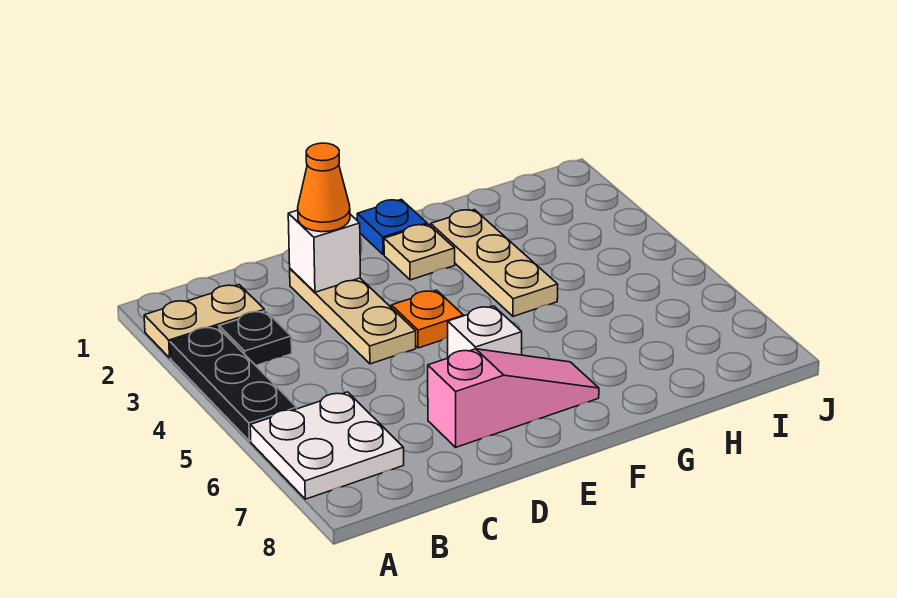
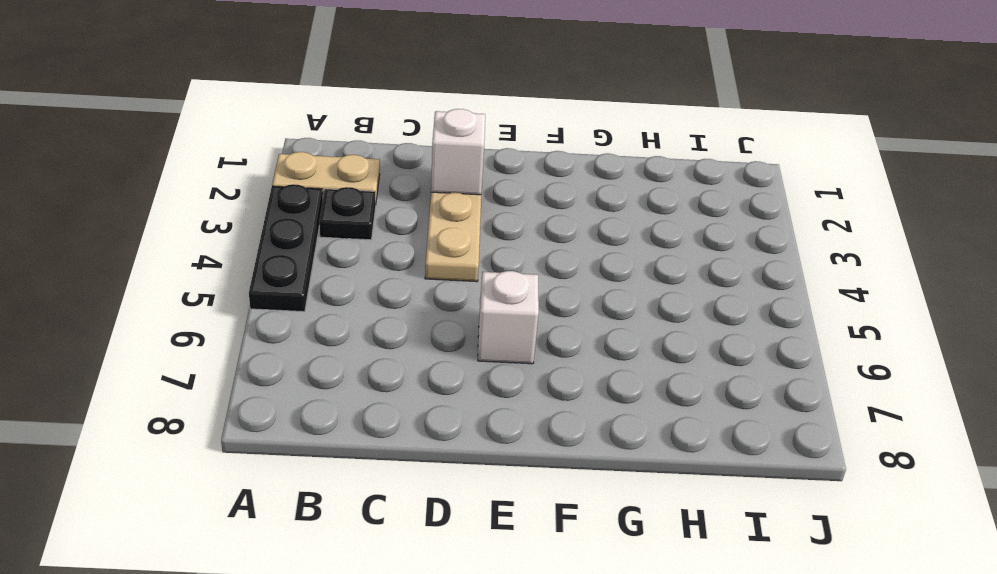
none -> white 2x2 plate [250,392,404,499]
none -> pink 1x3 slope [428,349,599,447]
none -> orange 1x1 plate [391,290,464,348]

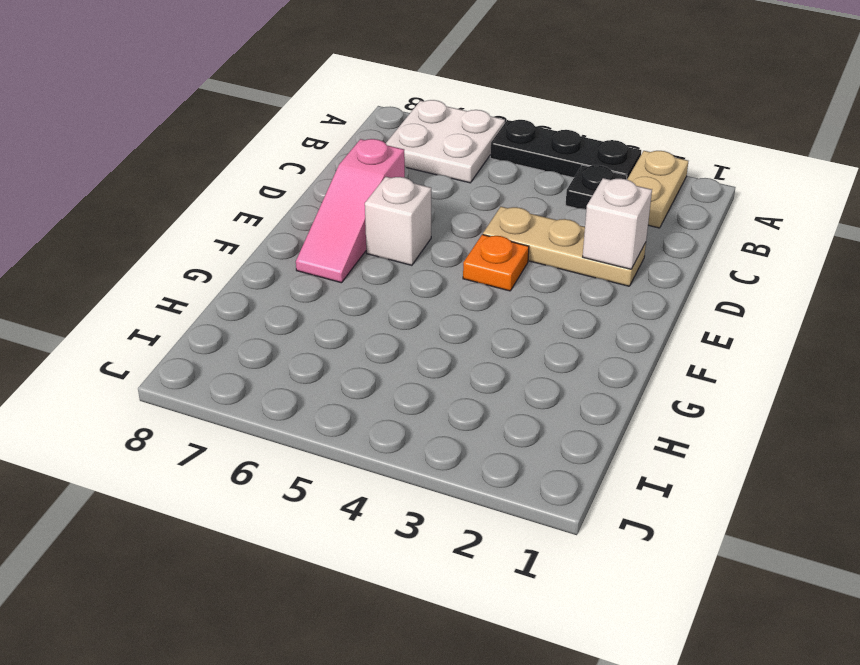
none -> blue 1x1 plate [357,200,427,254]
none -> tan 1x1 plate [384,224,455,280]
none -> tan 1x3 plate [431,210,558,316]

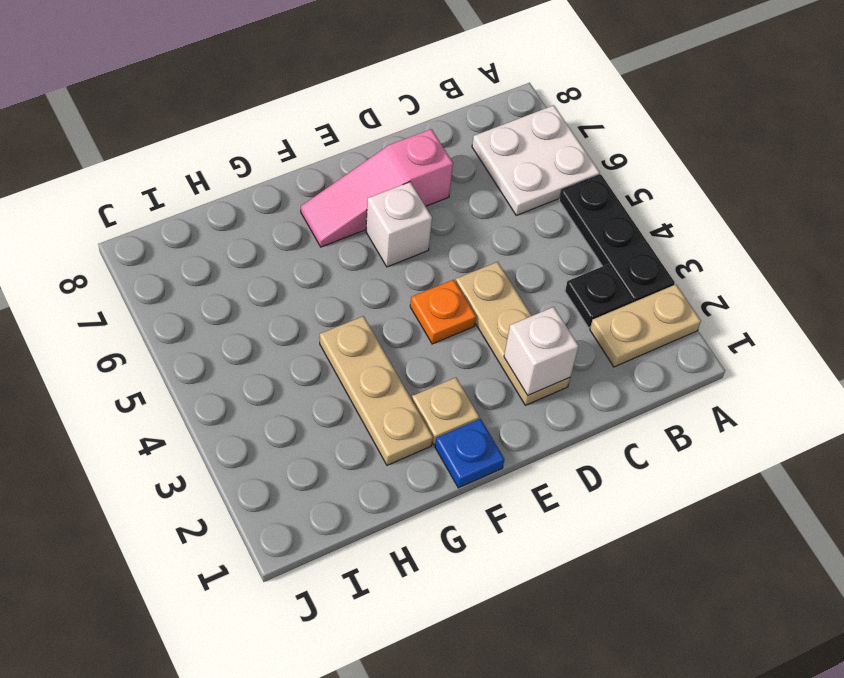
none -> orange 1x1 cone [298,143,350,232]

